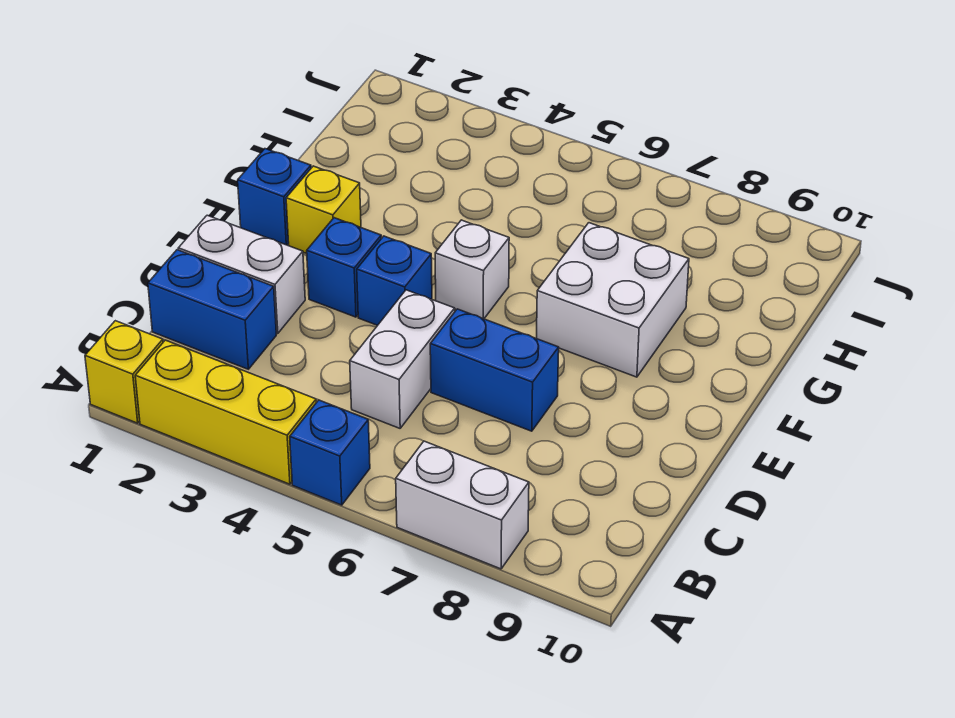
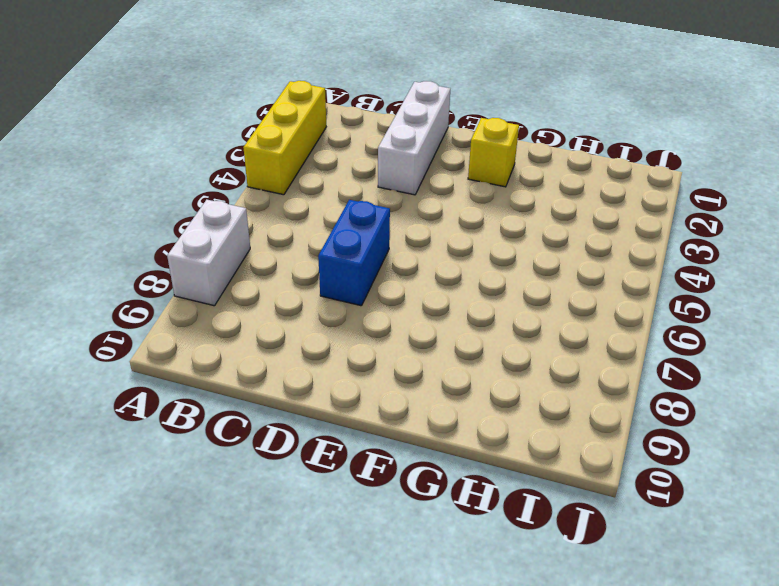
white 1x3 brick [378,81,450,195] -> white 1x2 brick [178,215,305,334]
none -> yellow 1x1 brick [85,321,163,423]
none -> blue 1x1 brick [290,400,370,505]
none -> blue 1x2 brick [148,250,276,369]

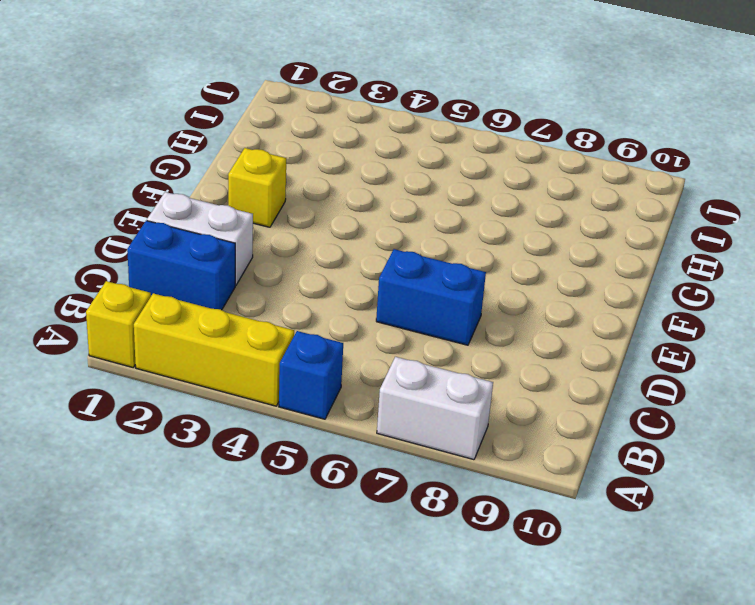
none -> white 1x2 brick [350,290,455,428]
none -> blue 1x1 brick [307,218,381,317]
none -> blue 1x1 brick [357,236,432,325]

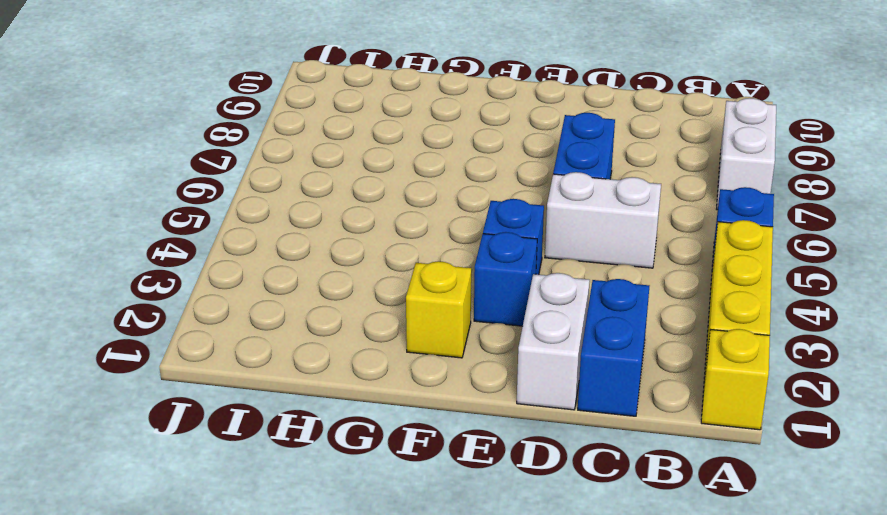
none -> blue 1x1 brick [238,149,311,245]
none -> white 1x1 brick [435,220,509,319]
none -> white 2x2 brick [536,223,689,377]

